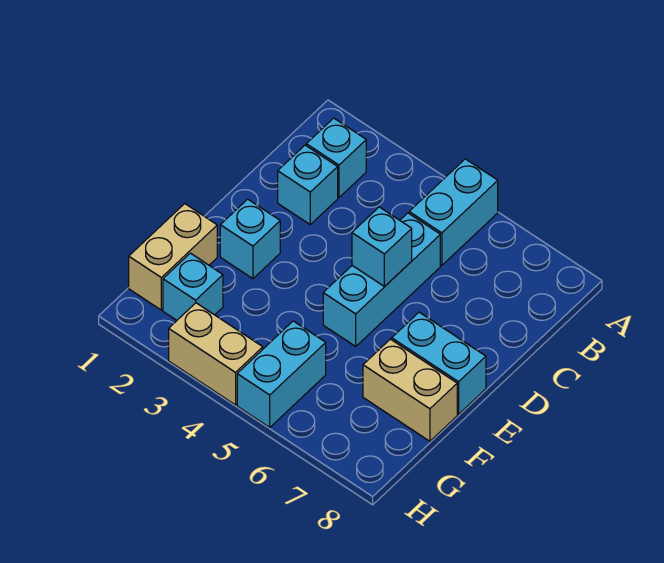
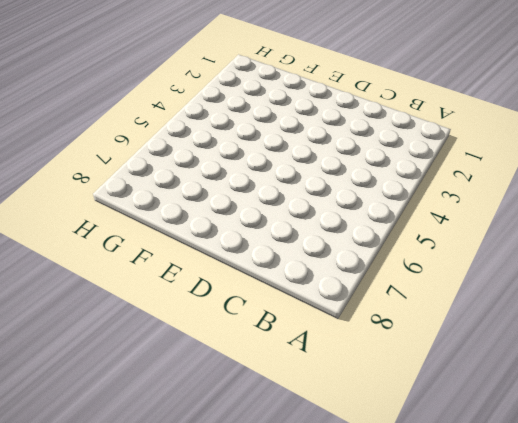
none -> cyan 1x2 brick [409,159,498,265]
none -> cyan 1x1 brick [306,118,366,198]
none -> cyan 1x1 brick [278,145,338,224]

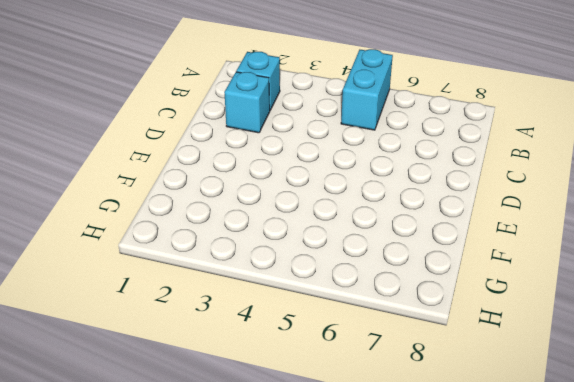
none -> cyan 1x3 brick [323,213,440,346]
none -> cyan 1x1 brick [220,199,280,279]
none -> cyan 1x2 brick [392,312,486,414]

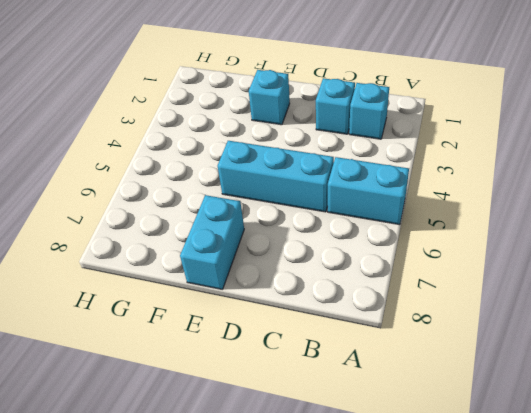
none -> tan 1x2 brick [129,204,217,310]
none -> tan 1x2 brick [363,339,457,441]
none -> cyan 1x1 brick [163,253,223,320]

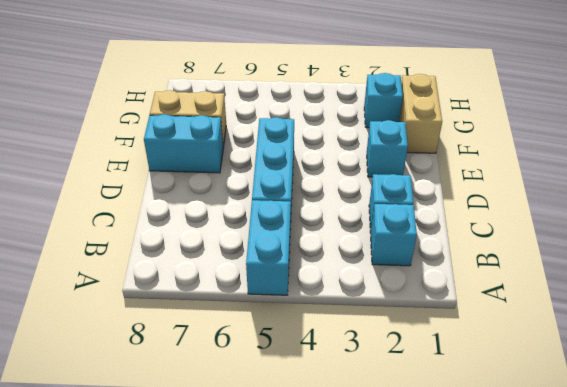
none -> cyan 1x2 brick [237,321,326,427]
none -> tan 1x2 brick [169,303,263,405]
none -> cyan 1x1 brick [352,207,412,287]

